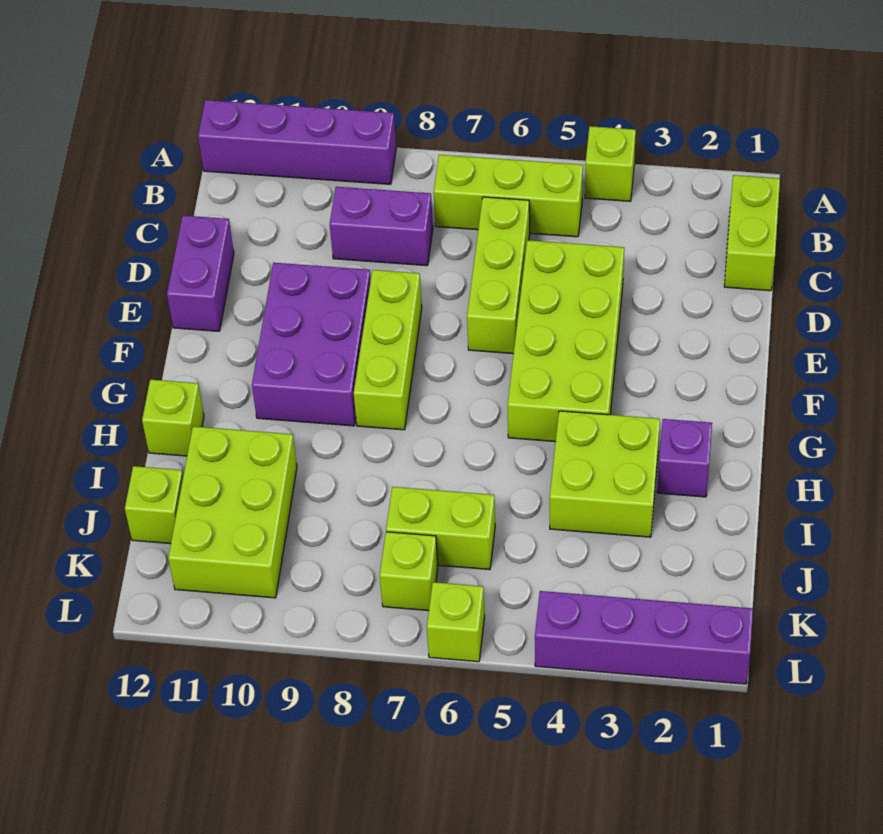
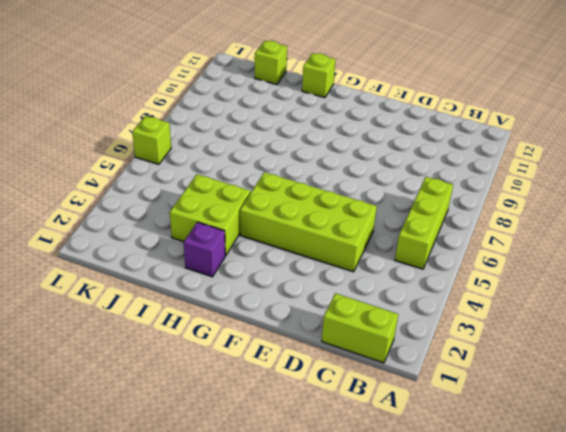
none -> lime 1x1 brick [585,126,636,201]
none -> purple 1x4 brick [198,100,396,184]
none -> lime 1x3 brick [467,197,530,354]

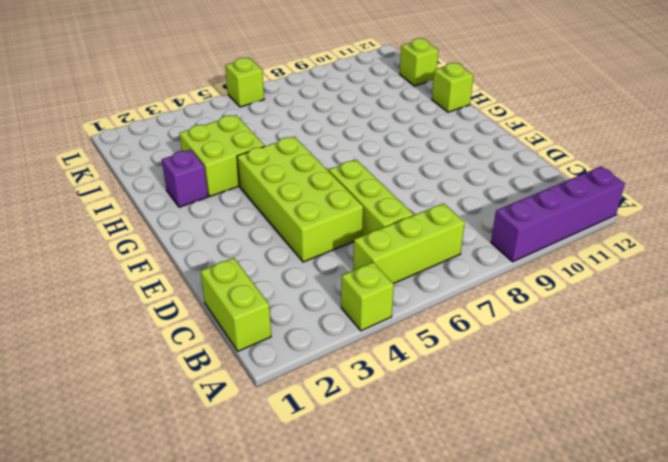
none -> purple 1x2 brick [330,187,433,266]
none -> purple 1x2 brick [167,216,234,331]
none -> lime 1x3 brick [354,270,422,430]

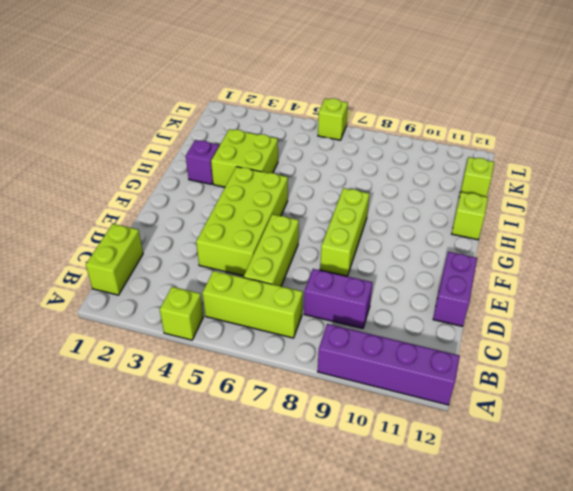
none -> purple 2x3 brick [252,263,371,426]
none -> lime 2x3 brick [168,426,297,598]
none -> lime 1x2 brick [386,487,495,570]

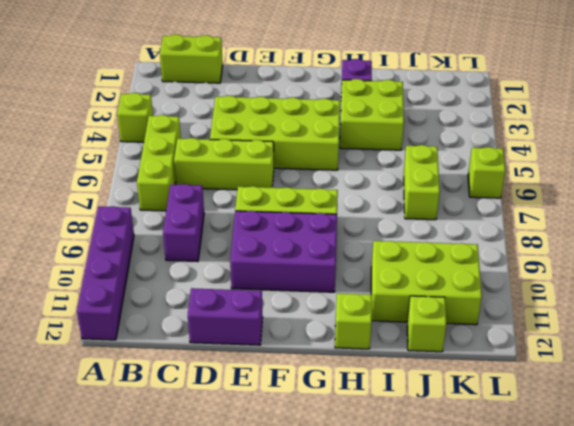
none -> lime 1x1 brick [380,532,438,611]
none -> purple 1x4 brick [535,591,753,684]

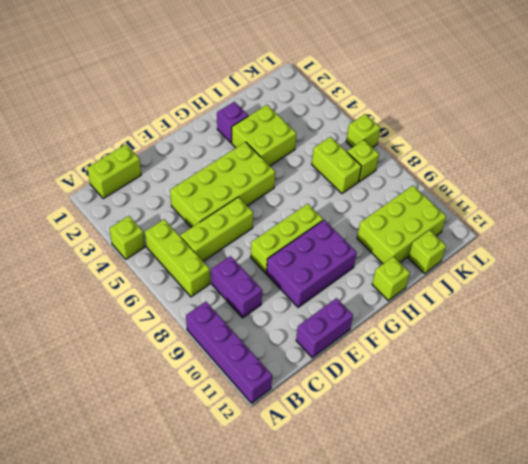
none -> purple 1x4 brick [535,591,753,684]

